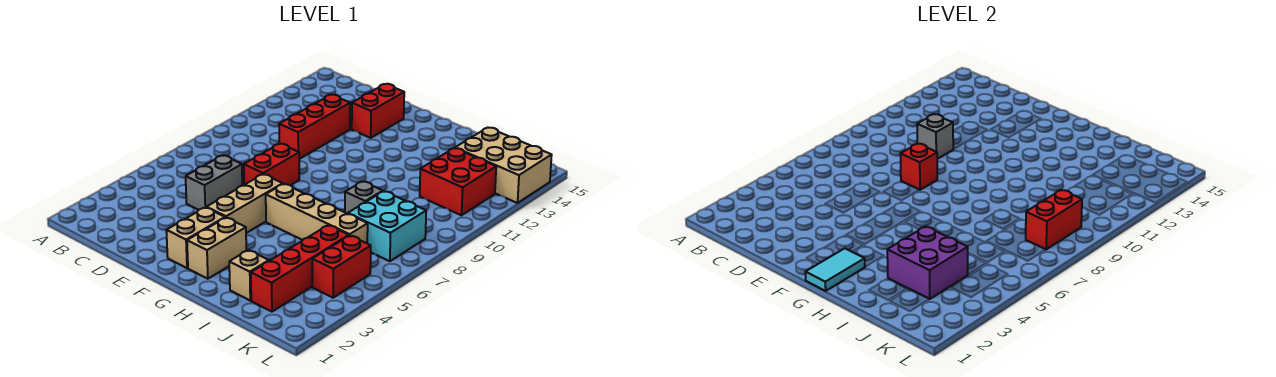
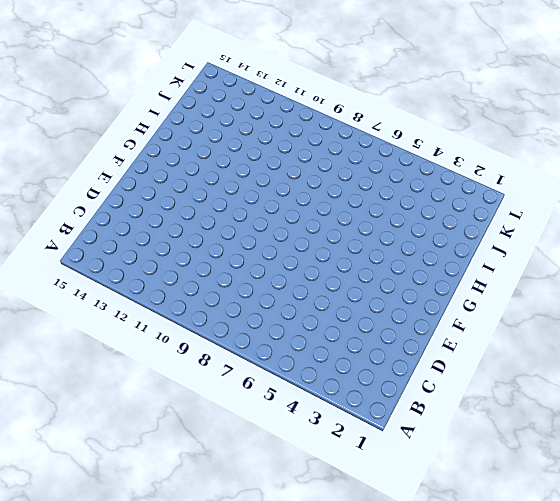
none -> grey 1x2 brick [186,155,242,210]
none -> red 1x3 brick [279,95,350,159]
none -> red 1x2 brick [244,144,299,185]

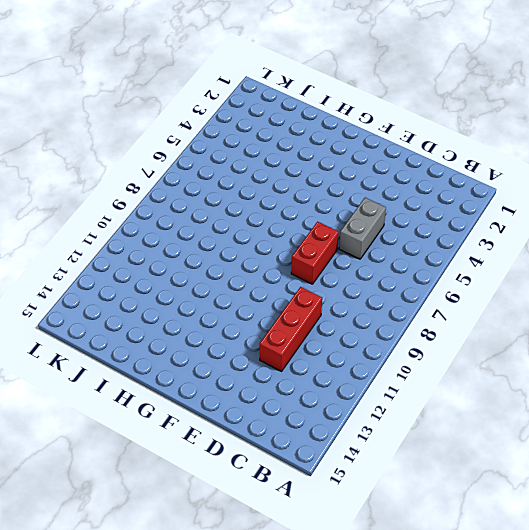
none -> red 1x2 brick [352,84,404,138]
none -> tan 1x2 brick [166,207,225,268]
none -> tan 1x3 brick [206,174,283,233]

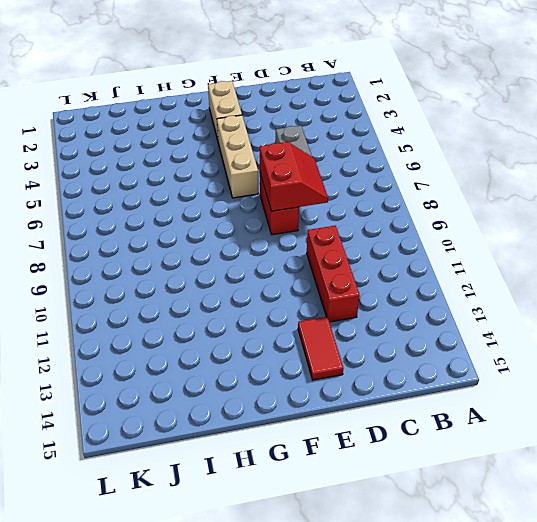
red 2x2 slope [260,142,328,211] -> red 1x1 brick [901,144,937,190]
red 1x2 tile [298,317,344,380] -> red 1x2 brick [352,84,404,138]
none -> tan 1x2 brick [187,218,246,279]
none -> tan 1x4 brick [266,184,368,243]
none -> tan 1x1 brick [229,250,269,300]

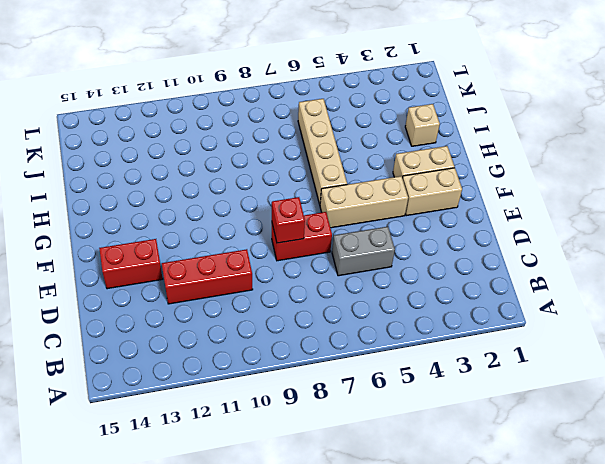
none -> grey 1x1 brick [345,181,383,214]
none -> red 1x4 brick [251,225,349,312]
none -> cyan 2x2 brick [348,191,426,261]

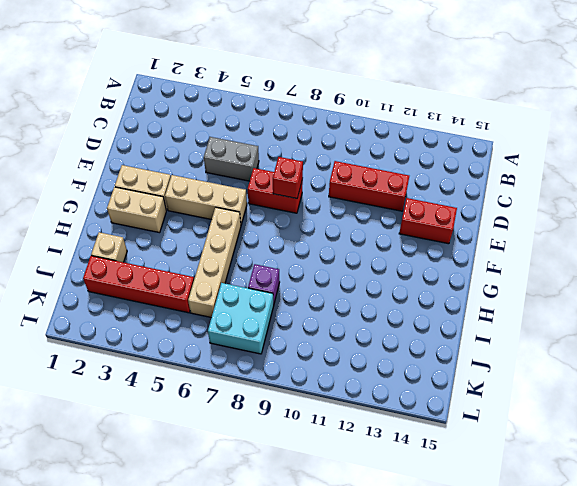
purple 1x1 brick [248,264,280,305] -> grey 1x1 brick [345,181,383,214]
none -> red 2x2 brick [420,148,496,215]
none -> tan 2x3 brick [455,128,552,203]
none -> red 1x2 brick [312,236,371,298]

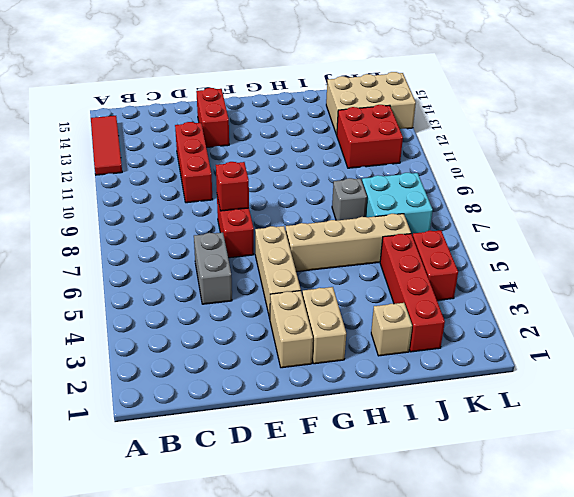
red 1x3 tile [91,116,122,175] -> none
none -> grey 1x1 brick [917,114,953,159]
none -> cyan 1x2 tile [805,248,865,291]
none -> purple 2x2 brick [887,226,968,299]

